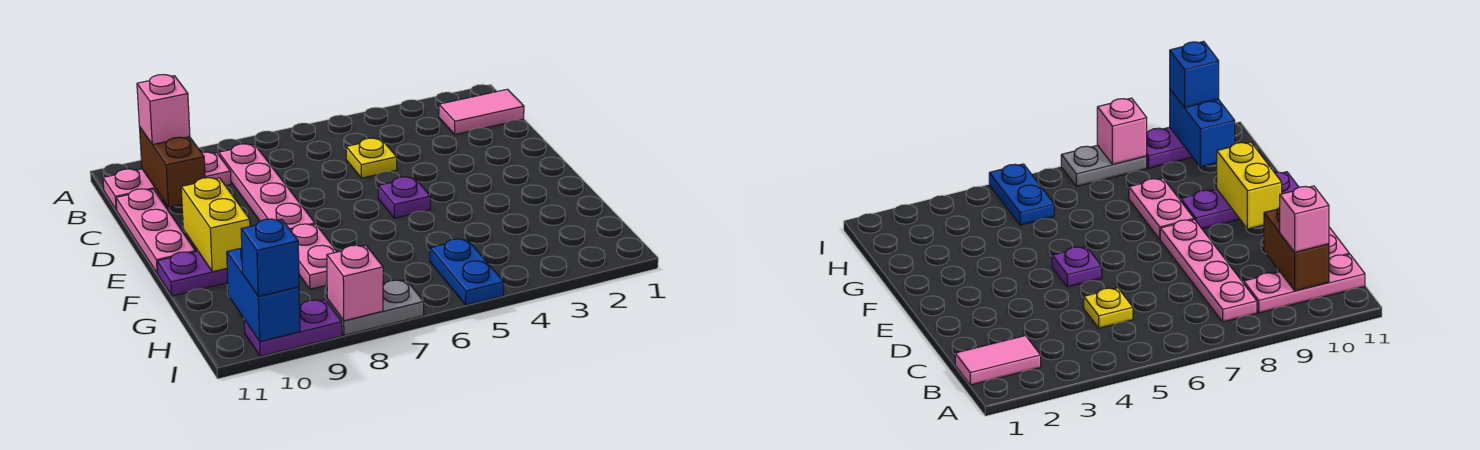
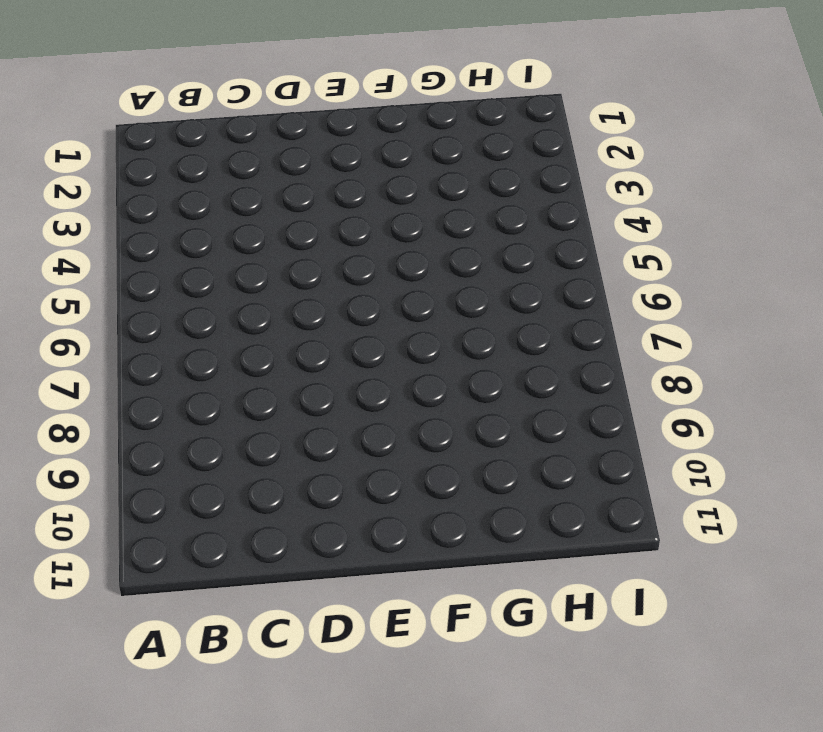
none -> pink 1x2 tile [439,89,524,134]
none -> pink 1x4 plate [219,144,315,230]
none -> pink 1x3 plate [103,152,231,210]

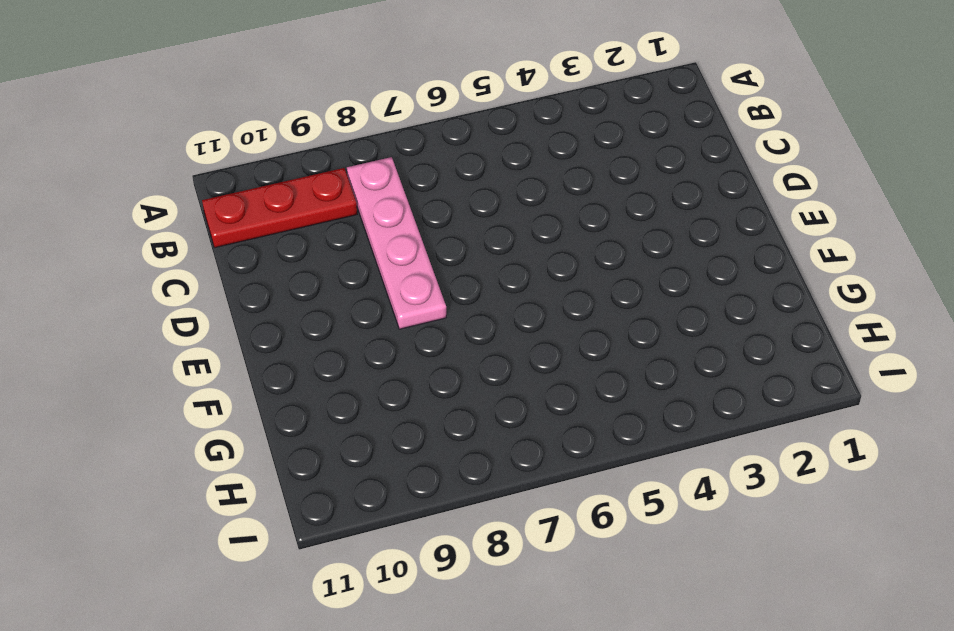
red 1x3 plate [202,168,357,248] -> pink 1x3 plate [103,152,231,210]
none -> pink 1x2 tile [439,89,524,134]
none -> yellow 1x1 plate [346,138,397,178]
none -> pink 1x3 plate [116,189,195,274]

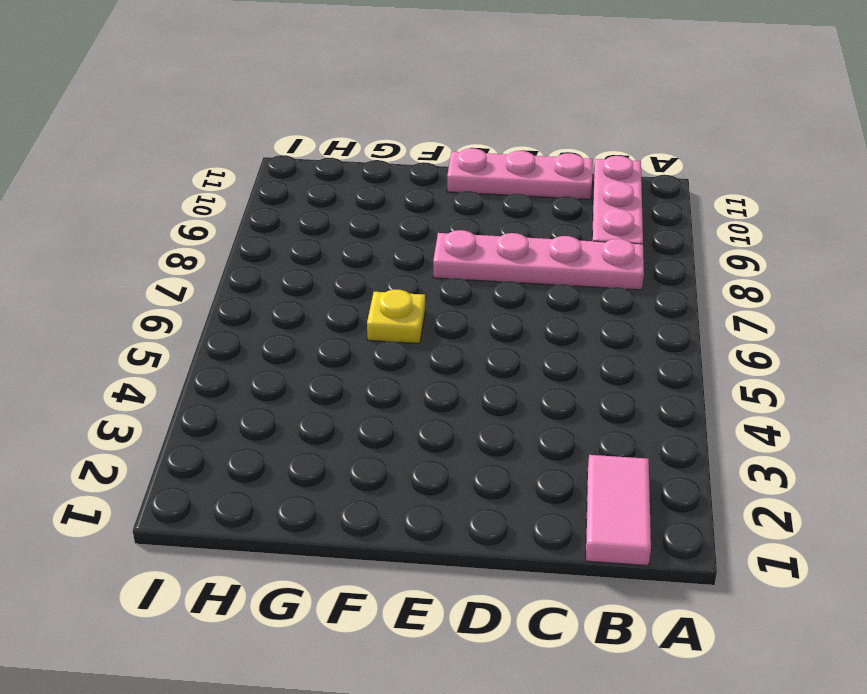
yellow 1x1 plate [367,290,425,343] -> yellow 1x1 plate moved to [346,138,397,178]
none -> purple 1x1 plate [378,177,431,218]
none -> pink 1x2 plate [290,224,337,289]
none -> purple 1x3 plate [157,251,228,296]

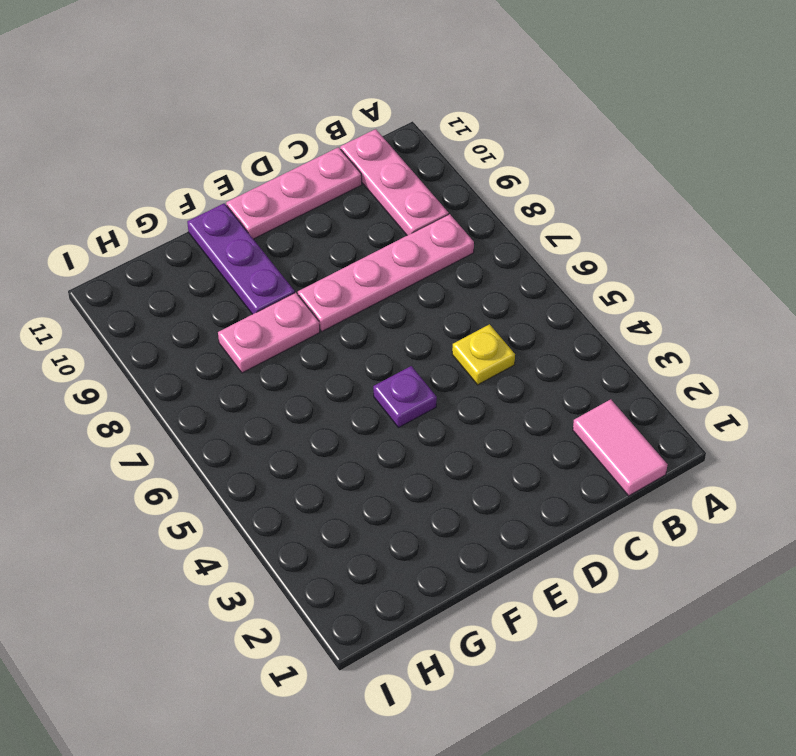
none -> blue 1x2 plate [430,239,504,305]
none -> grey 1x2 plate [327,280,424,335]
none -> purple 1x2 plate [244,300,342,356]

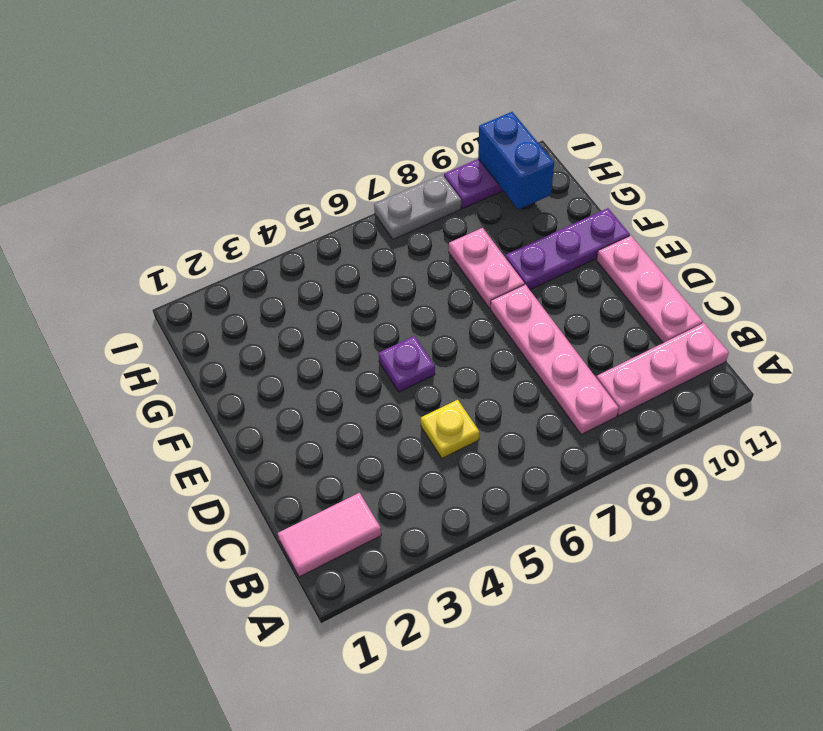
none -> blue 1x2 plate [430,239,504,305]
none -> brown 1x2 brick [140,128,205,207]
none -> yellow 1x2 brick [181,178,250,272]

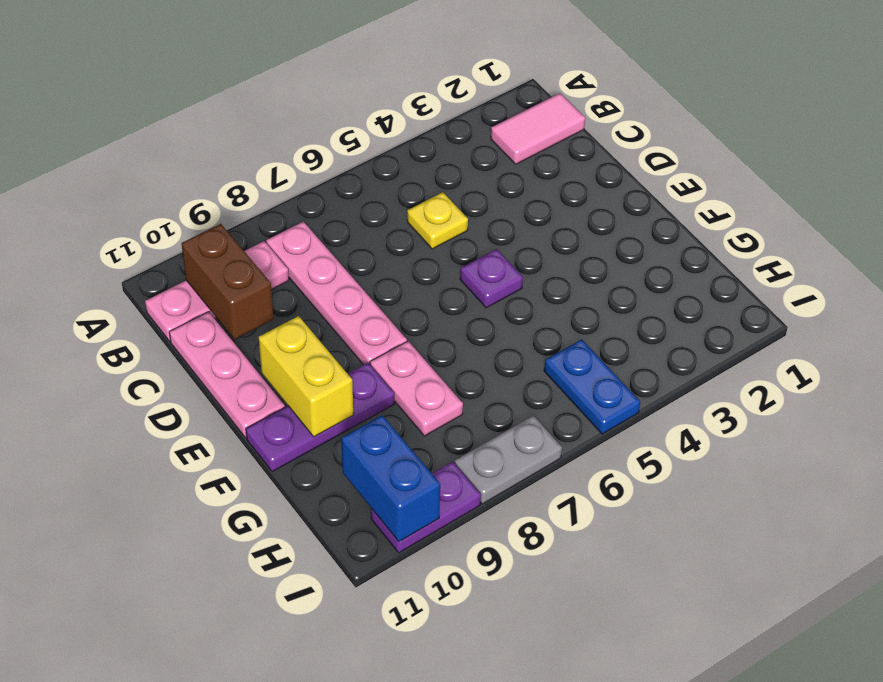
none -> pink 1x1 brick [327,245,383,321]
none -> pink 1x1 brick [137,75,190,145]
none -> blue 1x1 brick [241,219,299,296]

